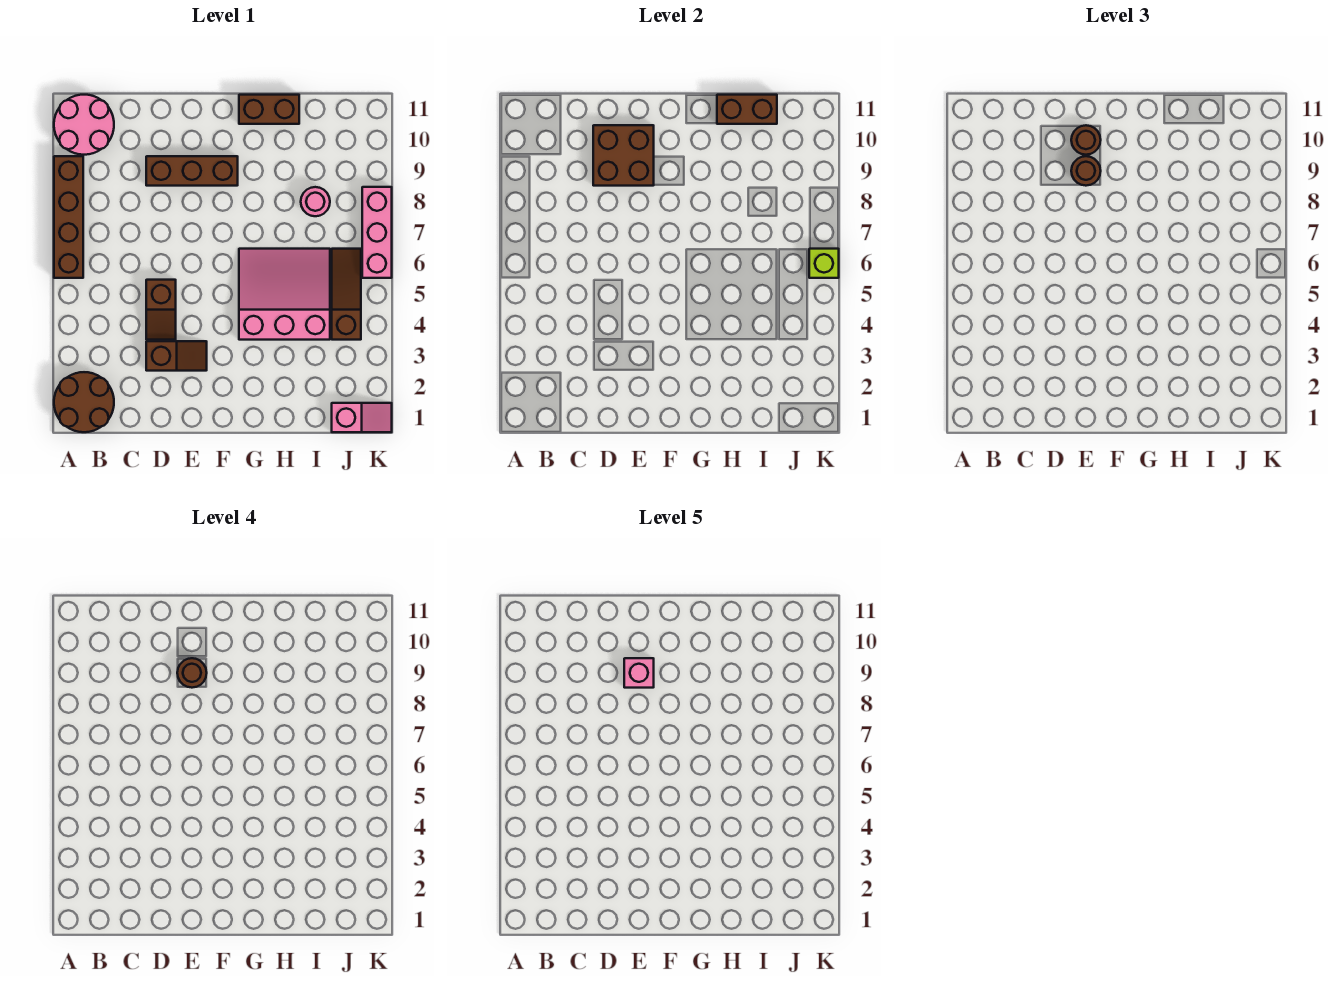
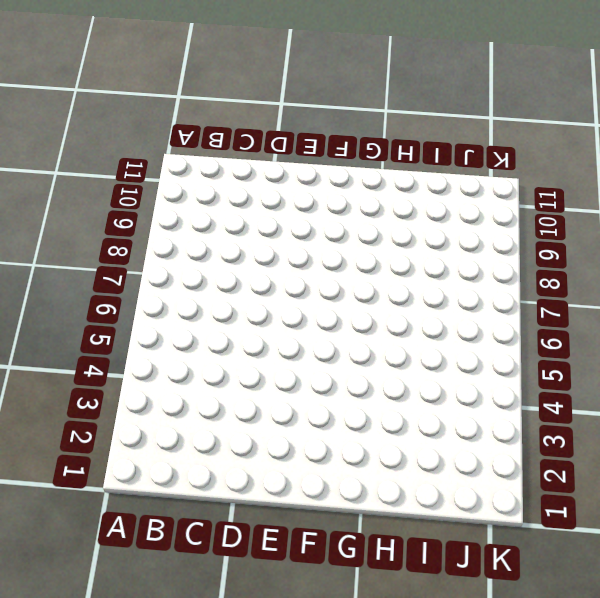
none -> brown 2x2 round brick [54,372,114,432]
none -> brown 1x4 brick [54,156,83,278]
none -> pink 2x2 round brick [54,95,114,155]

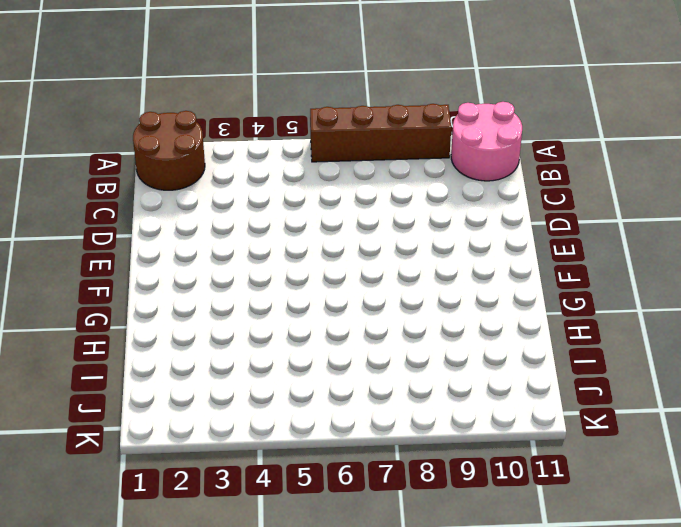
none -> brown 1x2 slope [146,341,207,371]
none -> brown 1x2 slope [146,280,176,340]
none -> brown 1x3 brick [146,156,238,186]

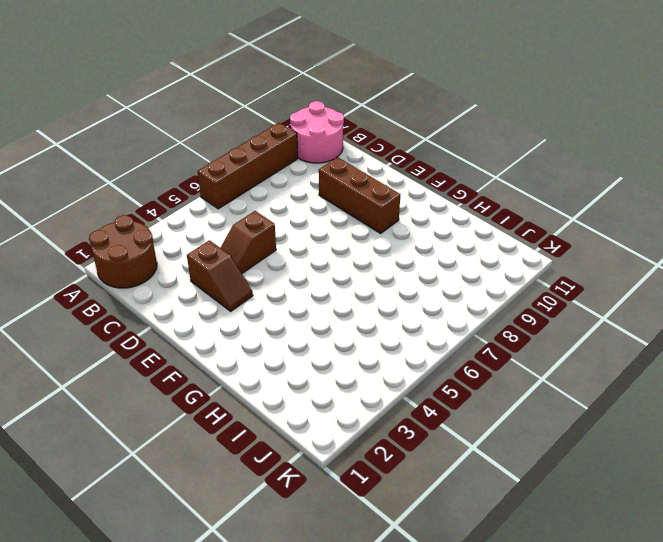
none -> pink 3x3 slope [239,249,330,340]
none -> brown 1x2 brick [239,95,299,124]
none -> pink 1x1 round brick [301,187,330,216]

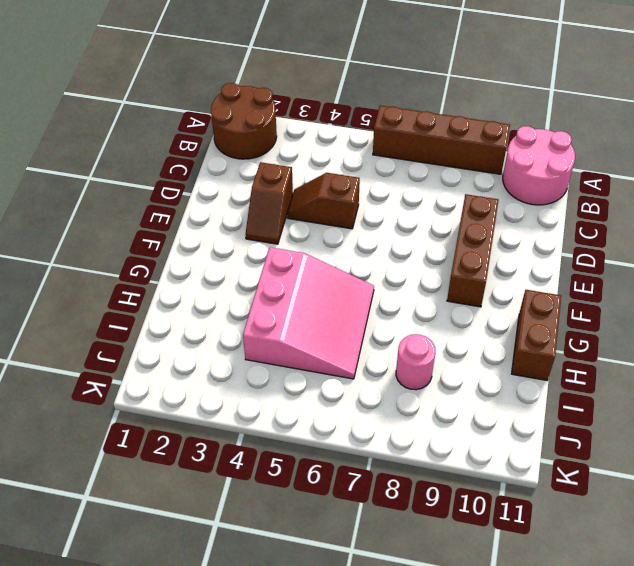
none -> pink 1x2 slope [332,403,392,432]
none -> brown 1x3 slope [332,249,361,340]
none -> pink 1x3 brick [362,187,392,278]

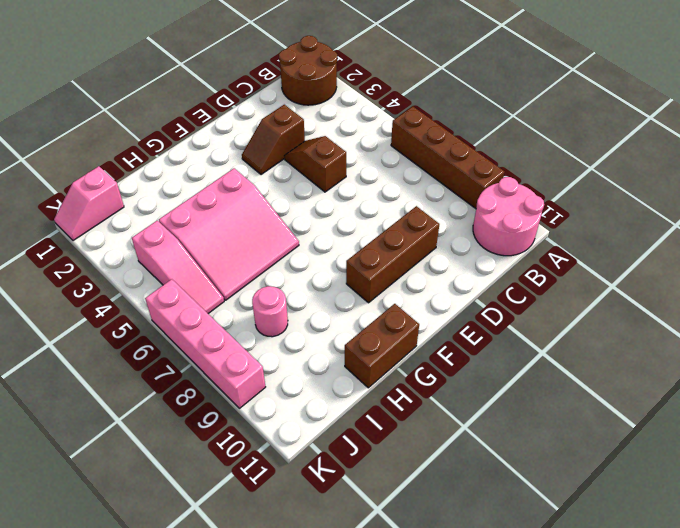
pink 1x3 slope [132,221,224,314] -> brown 1x3 slope [332,249,361,340]
pink 1x4 brick [145,279,265,408] -> pink 1x3 brick [362,187,392,278]
none -> brown 2x2 brick [593,125,654,186]
none -> brown 1x2 brick [717,95,777,124]
none -> lime 1x1 brick [809,249,839,278]

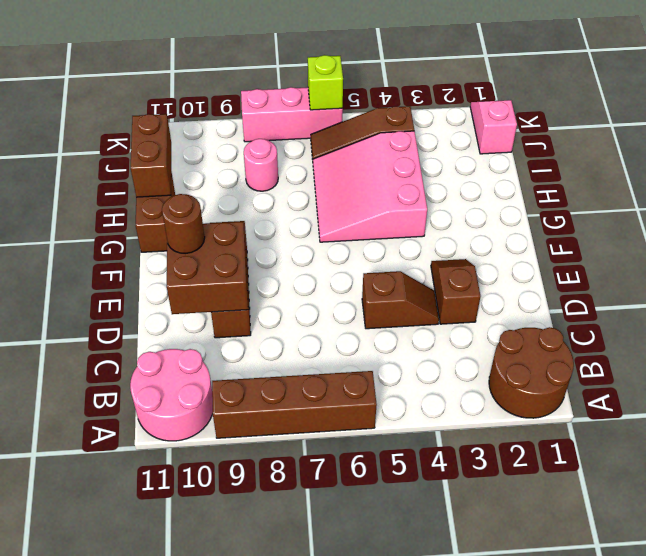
none -> brown 1x1 round brick [1071,156,1101,186]
none -> brown 1x1 round brick [177,658,207,688]
none -> pink 1x1 brick [624,658,654,688]

